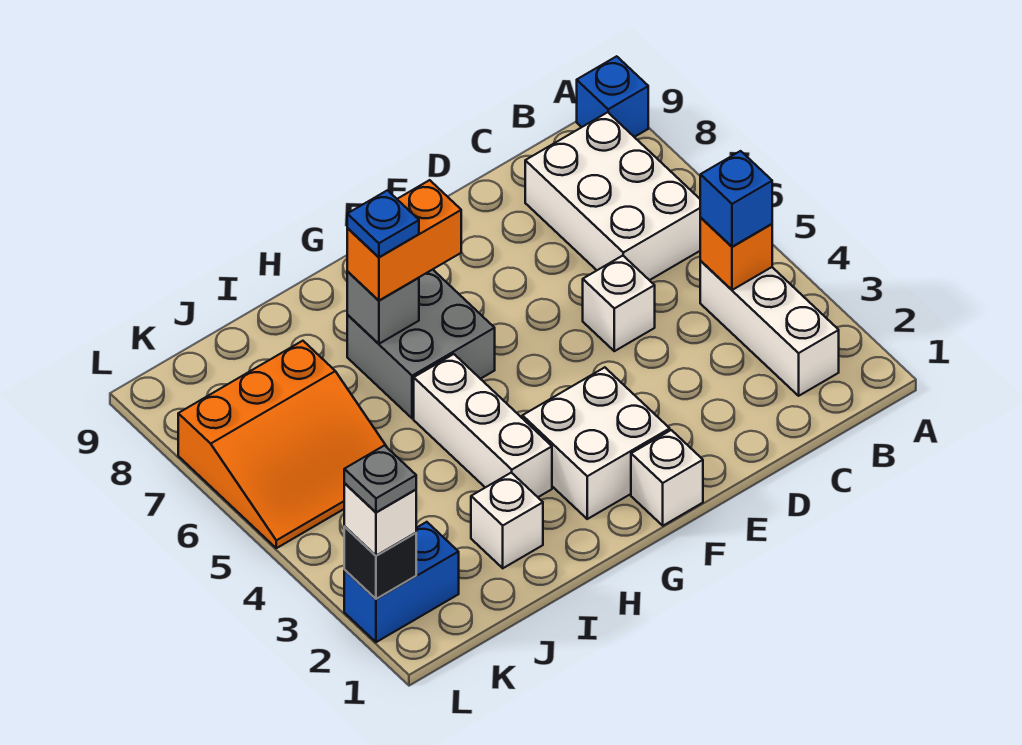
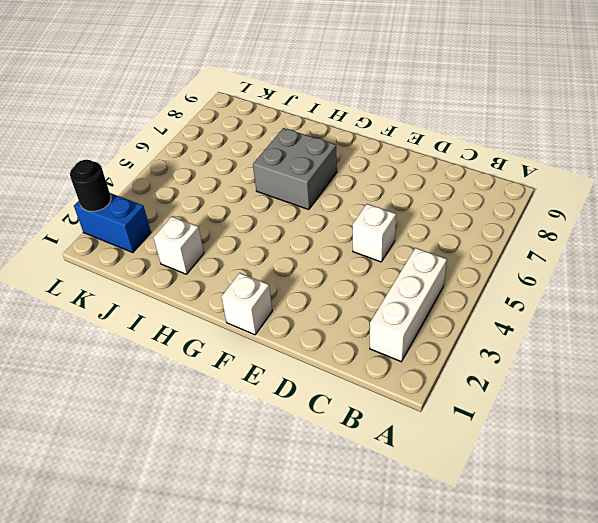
black 1x1 round brick [70,160,111,211] -> black 1x1 brick [344,527,416,599]
none -> blue 1x1 brick [577,56,648,137]
none -> white 2x3 brick [525,112,701,280]
none -> white 2x2 brick [522,367,670,519]

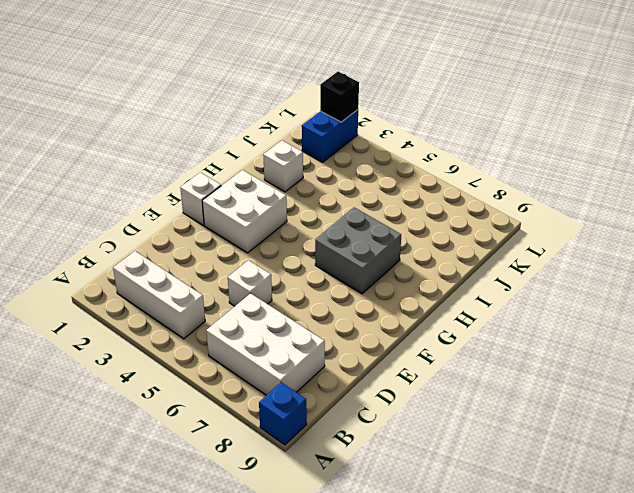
none -> white 1x3 brick [414,354,552,497]
none -> orange 3x3 slope [178,341,387,548]
none -> orange 1x1 brick [700,218,772,290]

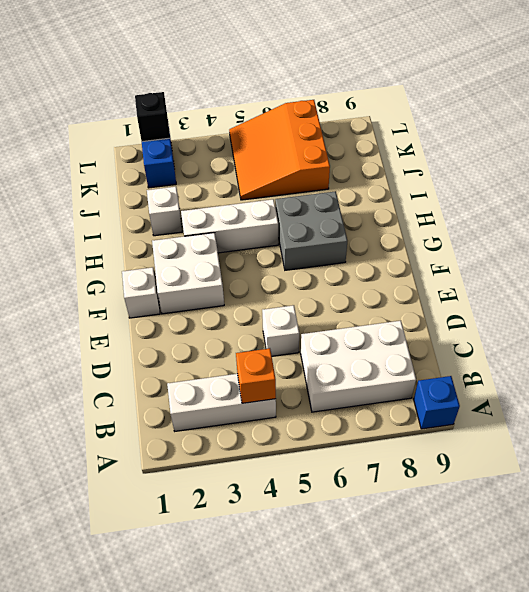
none -> grey 1x1 brick [347,272,419,344]
none -> blue 1x1 brick [700,151,772,247]
none -> orange 1x2 brick [347,180,461,300]

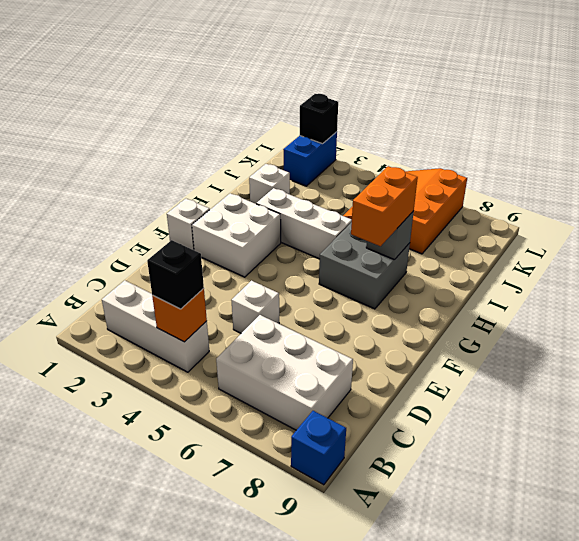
black 1x1 brick [147,240,204,309] -> blue 1x1 brick [700,151,772,247]
none -> white 1x1 brick [344,483,416,556]
none -> blue 1x1 plate [347,190,419,257]
none -> grey 1x1 plate [344,446,416,512]

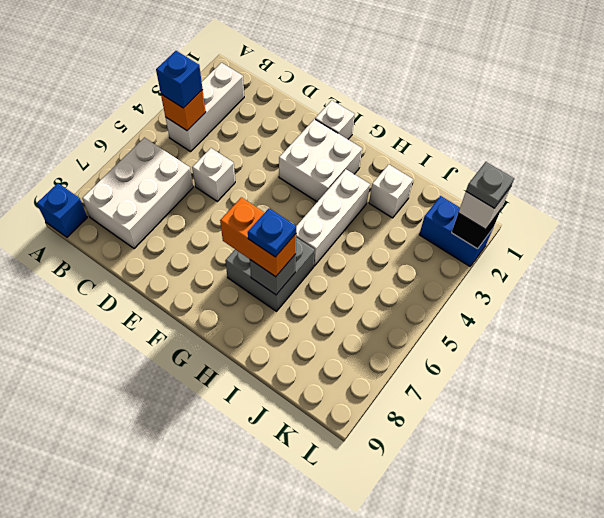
none -> orange 3x3 slope [178,341,387,548]

